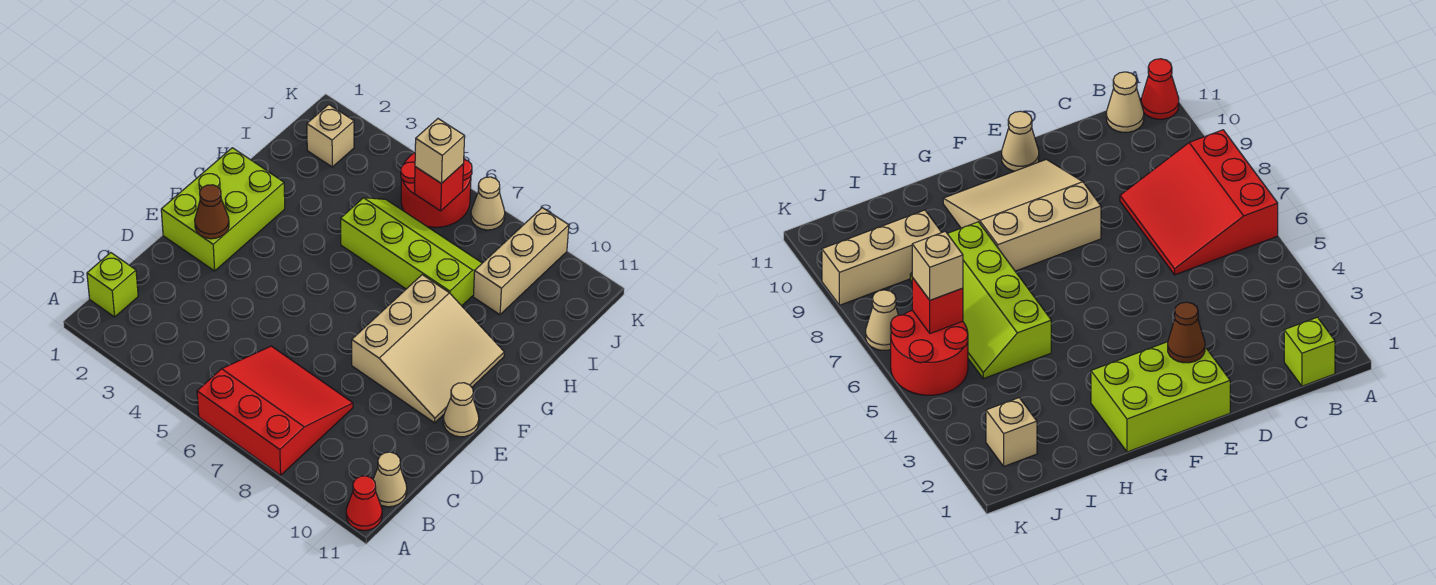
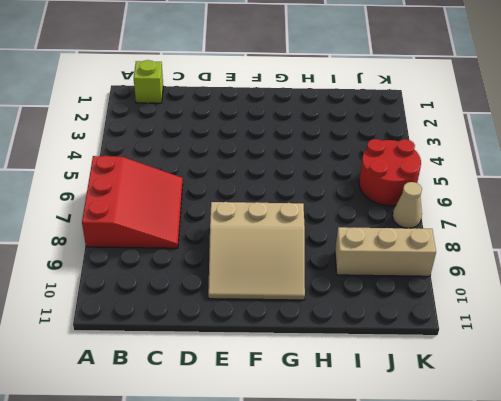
none -> red 1x1 cone [346,476,382,530]
none -> tan 1x1 cone [373,452,407,507]
none -> lime 2x3 brick [161,148,285,271]

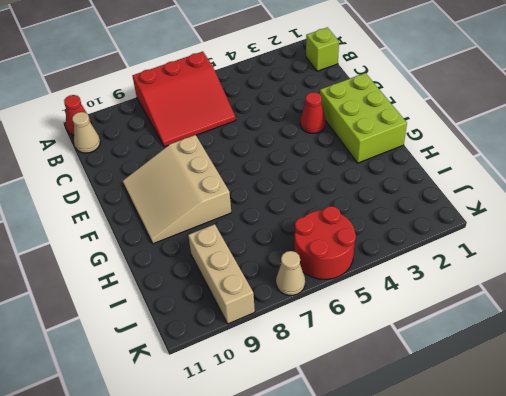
red 1x1 cone [300,92,326,133] -> none
none -> tan 1x1 cone [443,383,479,437]
none -> lime 2x4 slope [341,198,482,306]
none -> tan 1x1 brick [307,105,354,167]

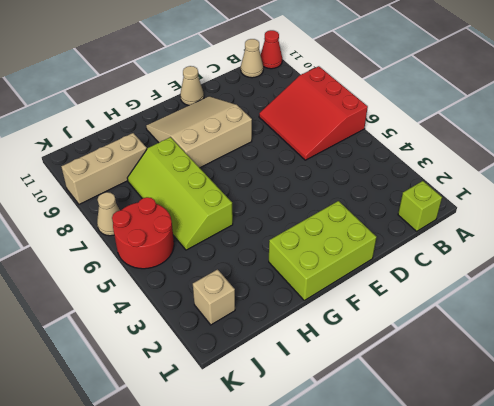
none -> brown 1x1 cone [195,185,229,239]
none -> red 1x1 brick [415,164,464,211]
none -> tan 1x1 brick [415,119,465,184]

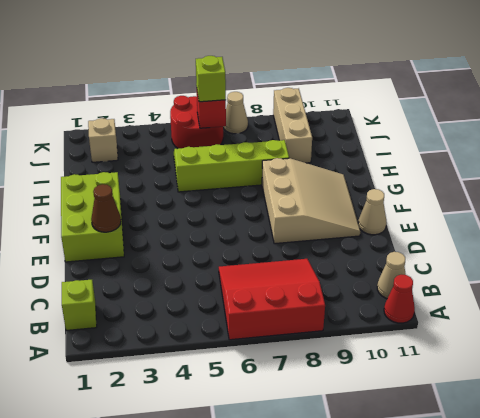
lime 1x1 brick [196,56,226,102] -> tan 1x1 brick [415,119,465,184]

